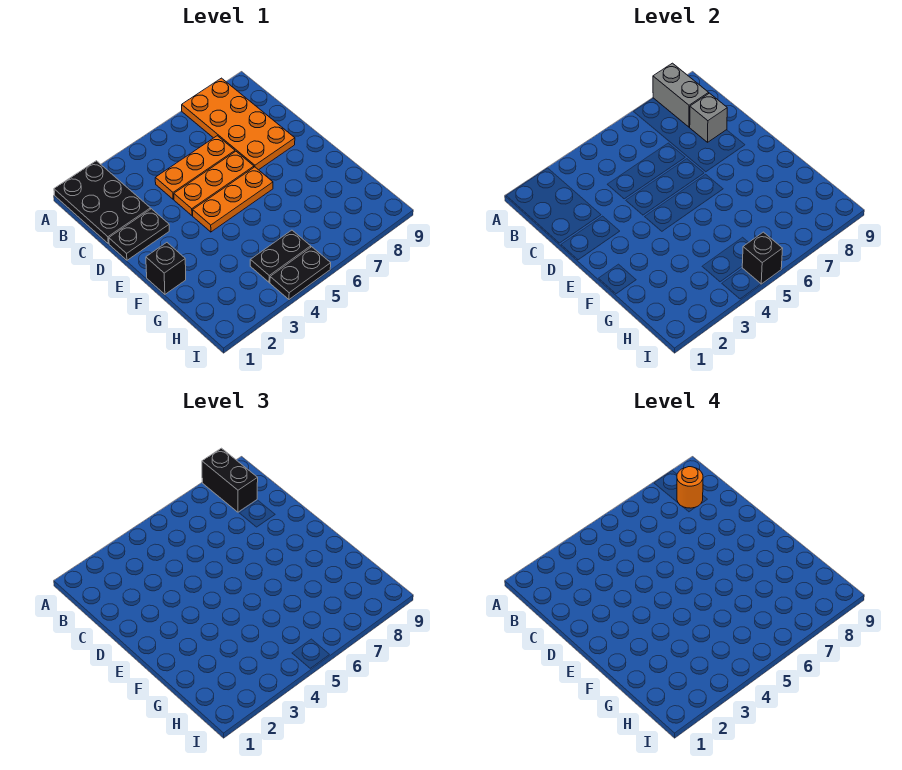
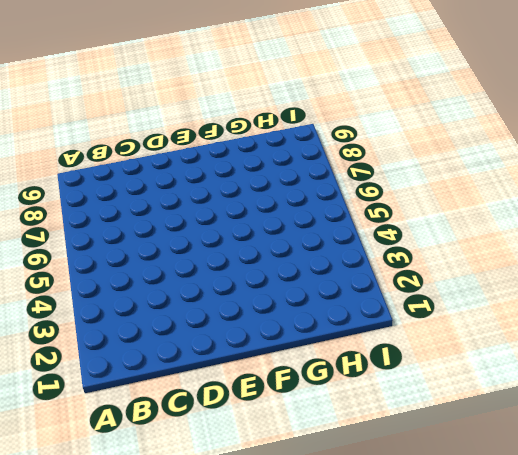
none -> black 2x3 plate [54,161,151,244]
none -> orange 2x4 plate [182,78,295,170]
none -> orange 1x3 plate [155,136,235,199]

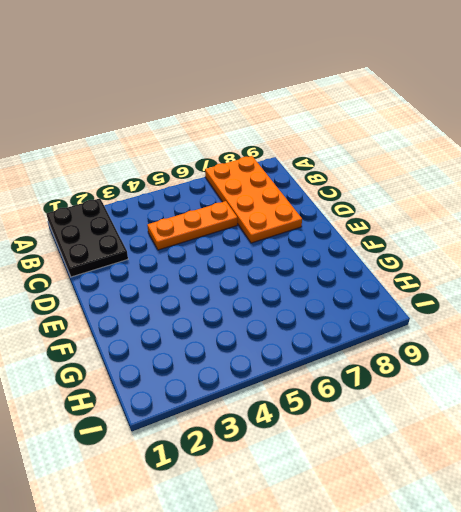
none -> black 1x2 plate [109,209,169,260]
none -> orange 1x3 plate [174,151,254,215]
none -> orange 1x3 plate [193,167,273,232]

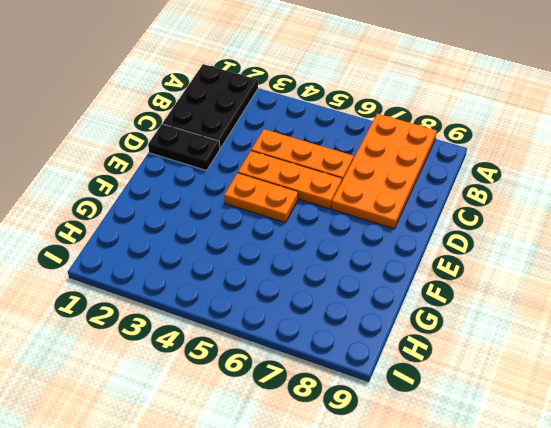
orange 1x2 plate [224,173,298,223] -> orange 1x3 plate [193,167,273,232]
none -> black 1x1 brick [146,243,186,294]
none -> black 1x2 plate [250,230,311,282]
none -> black 1x2 plate [270,247,331,299]

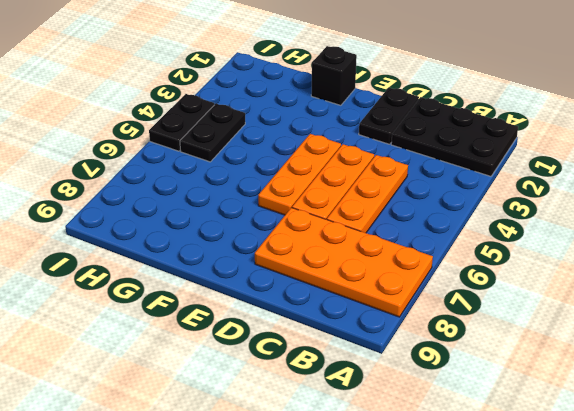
none -> grey 1x2 brick [653,63,709,127]
none -> grey 1x1 brick [690,93,727,142]
none -> black 1x1 brick [742,232,783,284]

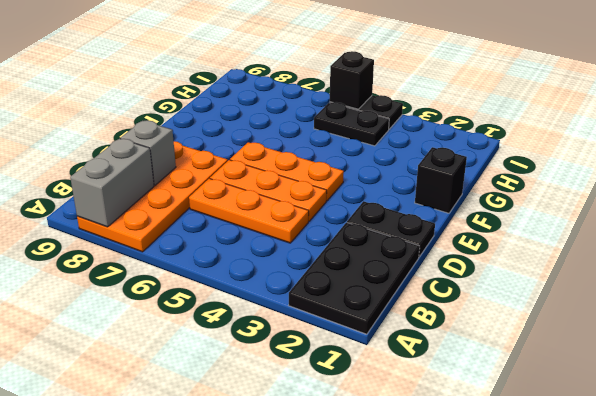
none -> black 1x2 brick [202,448,258,512]
none -> orange 1x1 round brick [677,467,703,508]

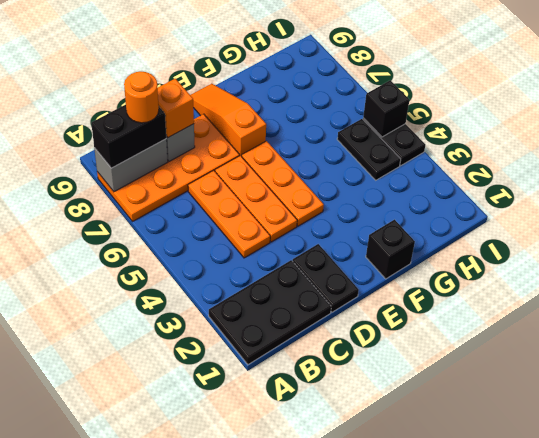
orange 1x1 brick [158,79,194,137] -> none
orange 1x3 slope [190,84,266,157] -> none

